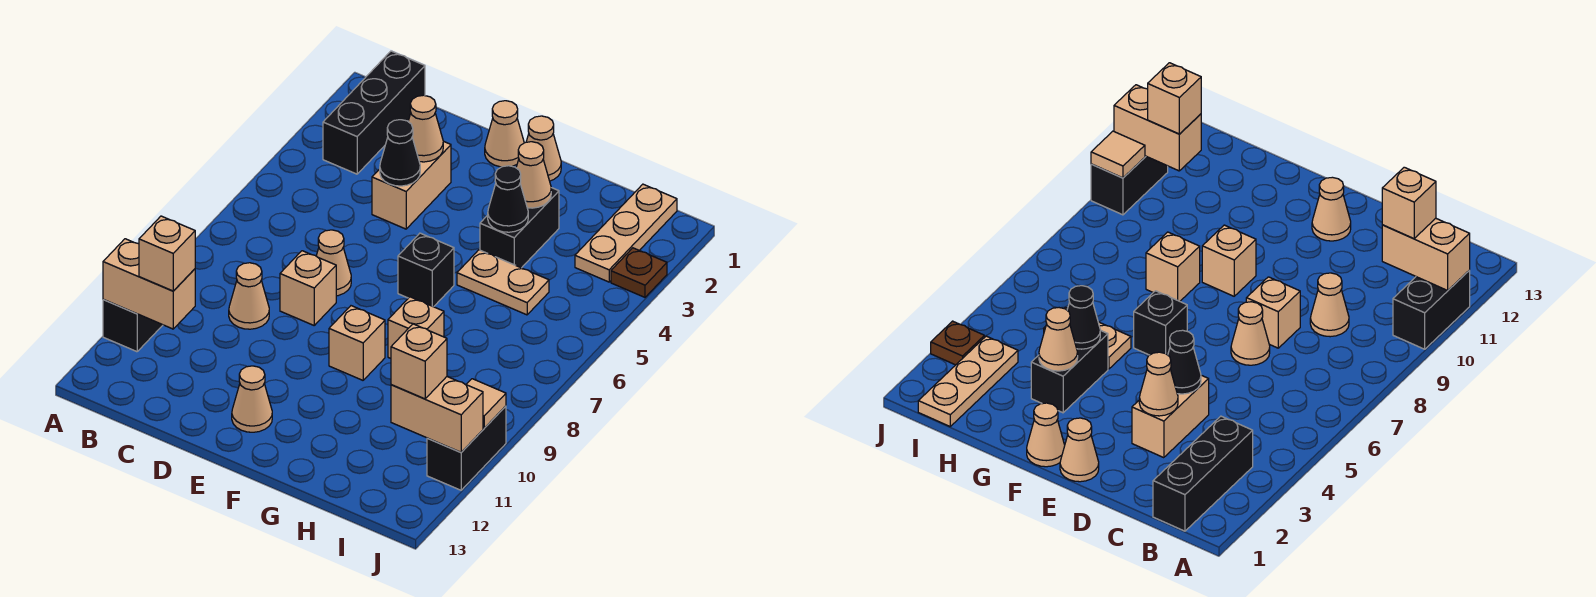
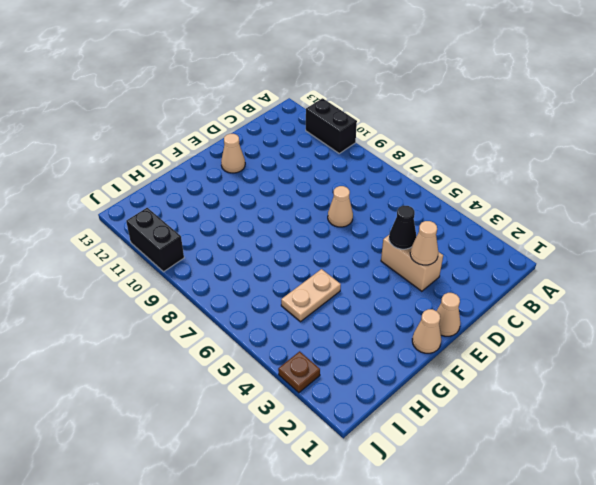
none -> black 1x3 brick [323,51,425,174]
none -> tan 1x1 cone [229,263,269,329]
none -> tan 1x1 brick [280,251,336,325]

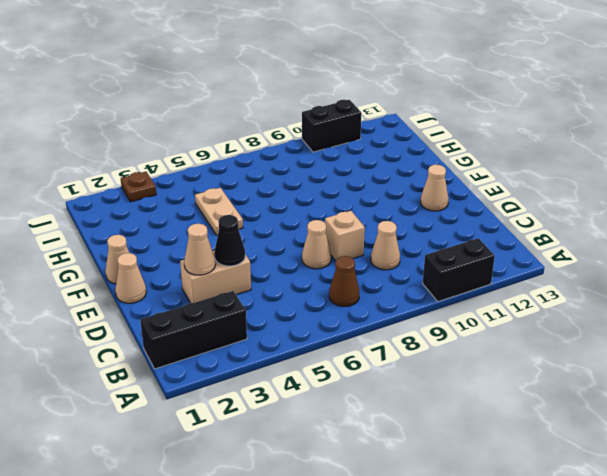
brown 1x1 cone [329,256,359,306] -> none
none -> black 1x1 brick [398,233,454,307]
none -> tan 1x1 brick [329,306,385,380]
none -> black 1x2 brick [480,188,559,268]

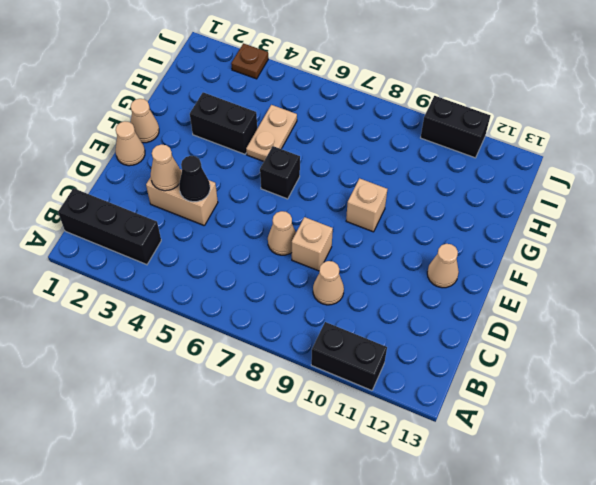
none -> tan 1x1 brick [388,297,444,358]
none -> tan 1x3 plate [575,184,677,282]
none -> tan 1x2 brick [103,239,195,329]

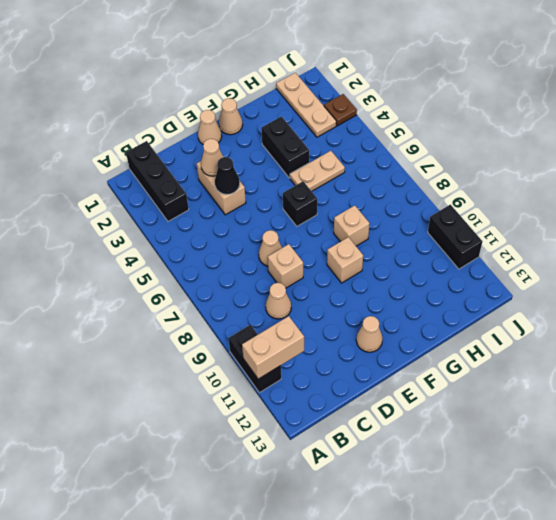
none -> tan 1x1 cone [516,142,551,208]
none -> black 1x1 cone [488,166,528,232]
none -> tan 1x2 brick [391,377,483,452]

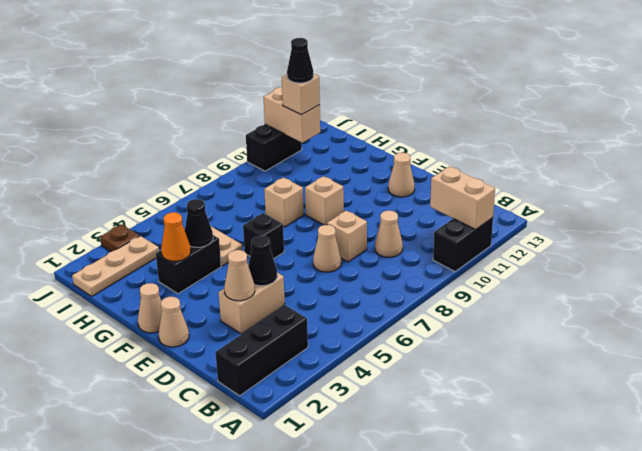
orange 1x1 cone [161,212,191,261] -> tan 1x1 cone [516,142,551,208]
black 1x1 cone [287,38,314,83] -> none
none -> tan 1x1 tile [466,379,506,428]
none -> tan 1x1 brick [139,216,195,291]

